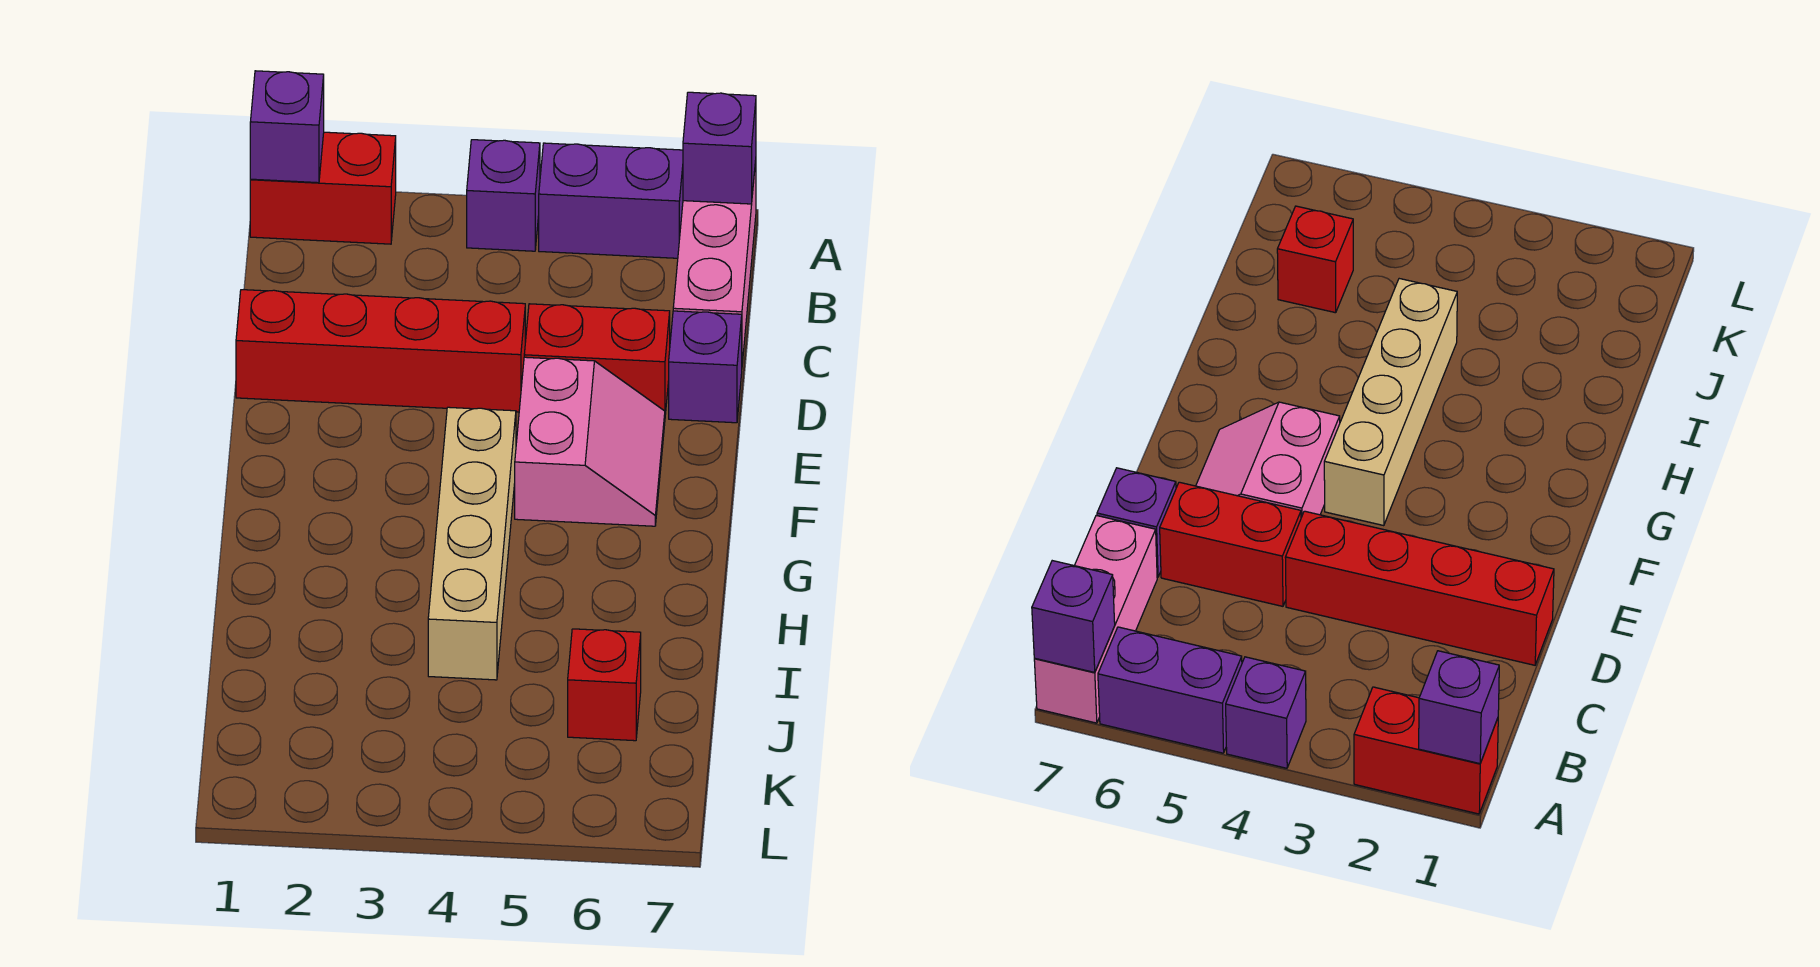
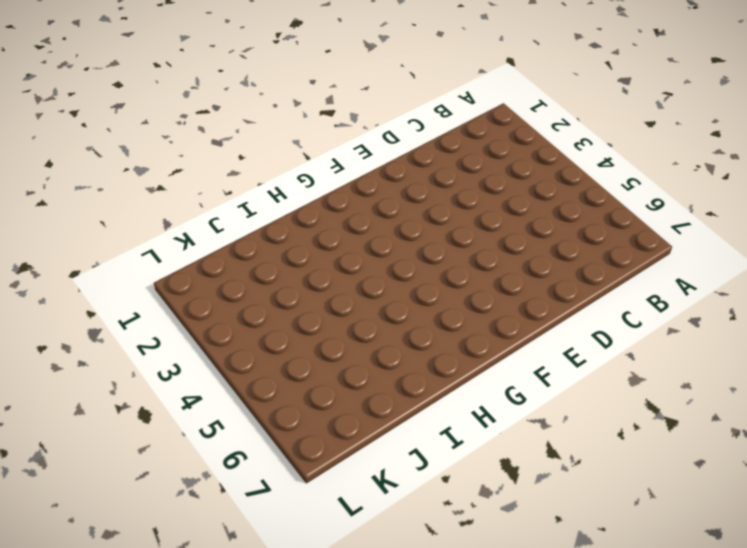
none -> red 1x2 brick [250,132,396,244]
none -> purple 1x1 brick [467,140,540,251]
none -> purple 1x2 brick [539,143,683,258]

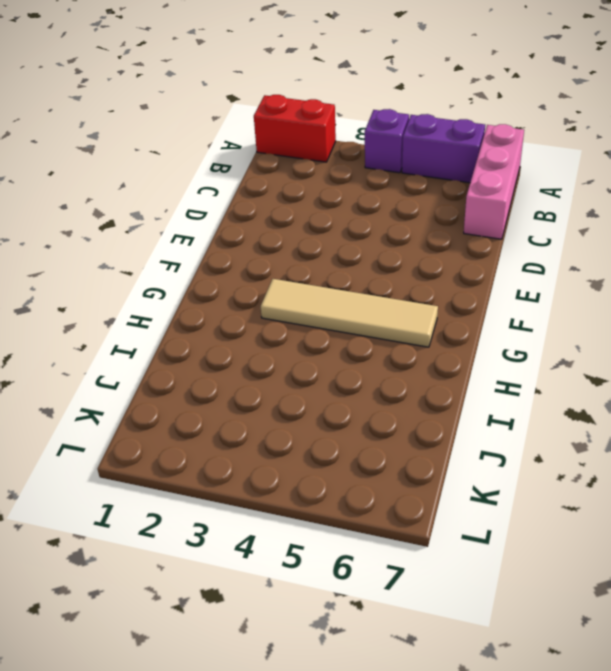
tan 1x4 tile [261,279,438,347] -> tan 1x4 brick [428,407,516,680]
none -> red 1x4 brick [236,290,525,412]
none -> red 1x2 brick [524,304,670,414]
none -> purple 1x1 brick [669,311,742,423]

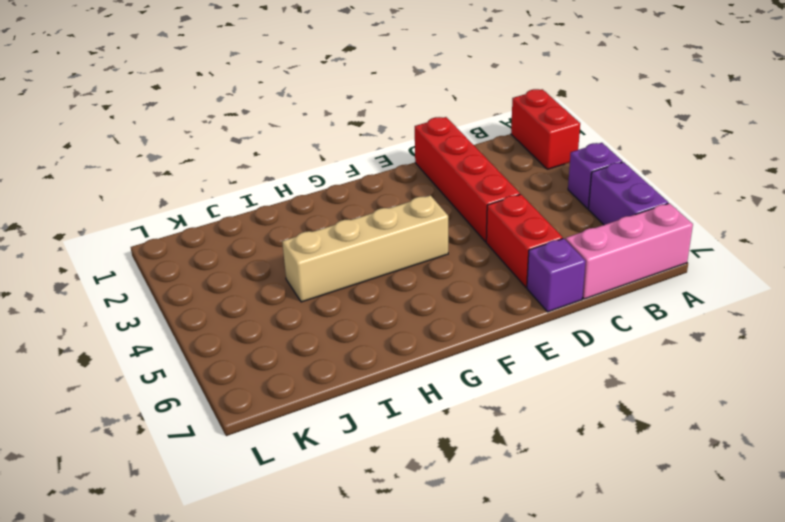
none -> pink 2x2 slope [515,357,665,526]
none -> red 1x1 brick [568,629,641,741]
none -> purple 1x1 brick [250,71,324,183]

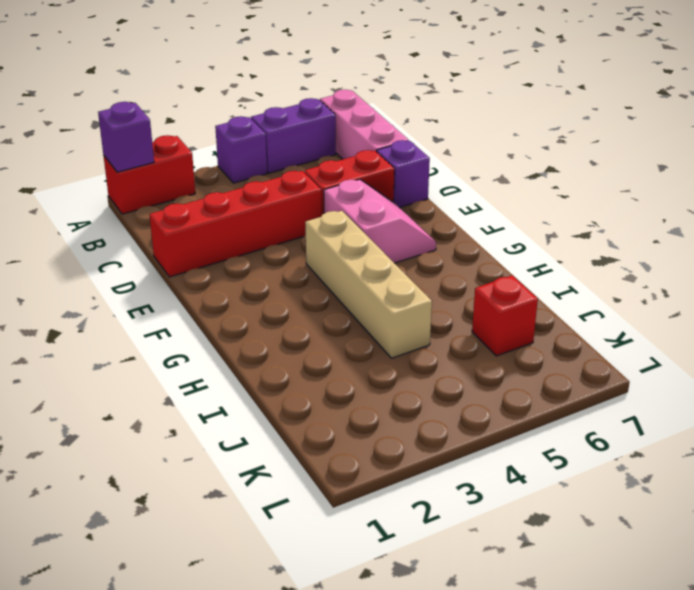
none -> purple 1x1 brick [683,92,756,204]

